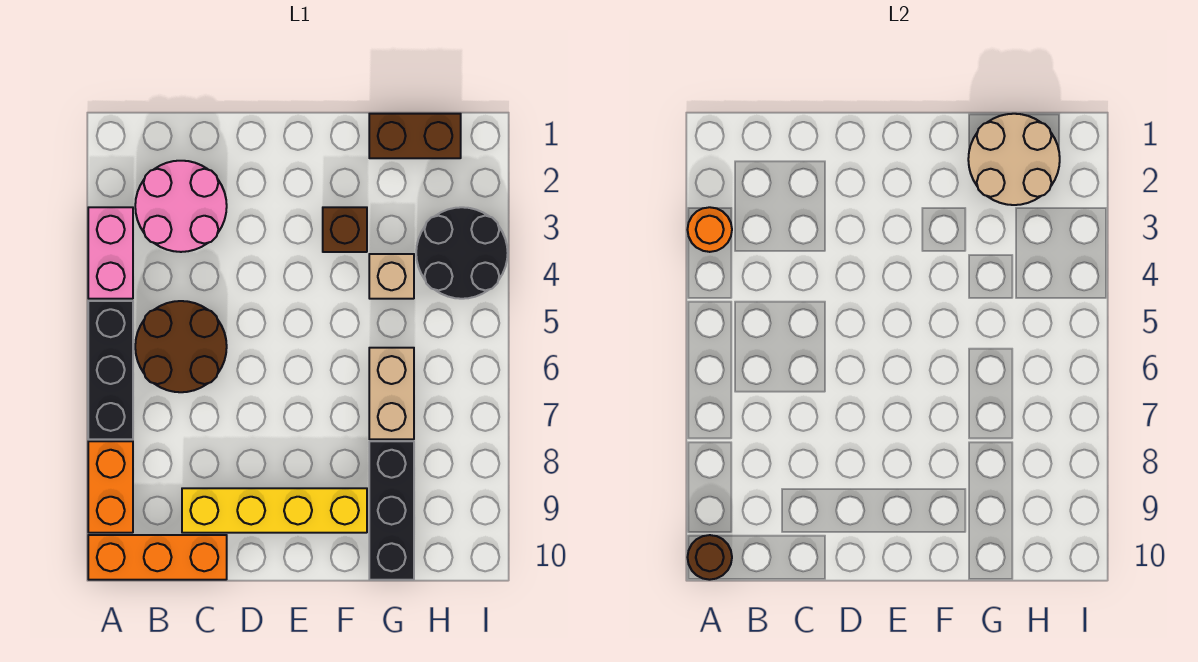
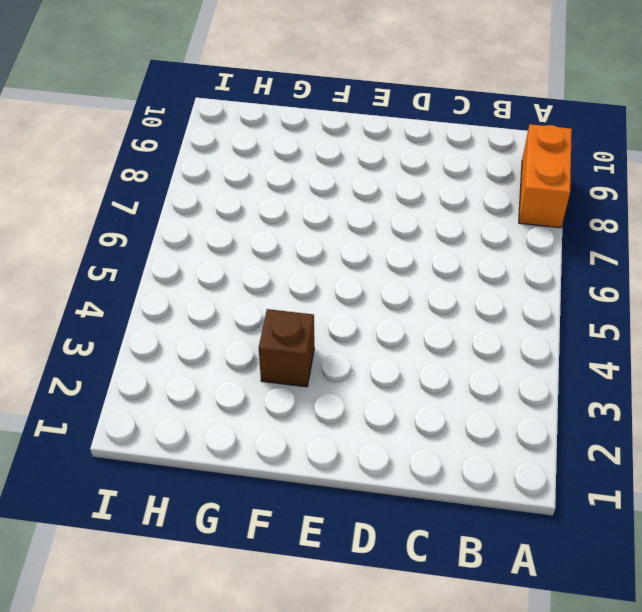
none -> pink 1x2 brick [88,207,133,299]
none -> black 1x3 brick [88,301,133,439]
none -> orange 1x3 brick [88,535,227,580]

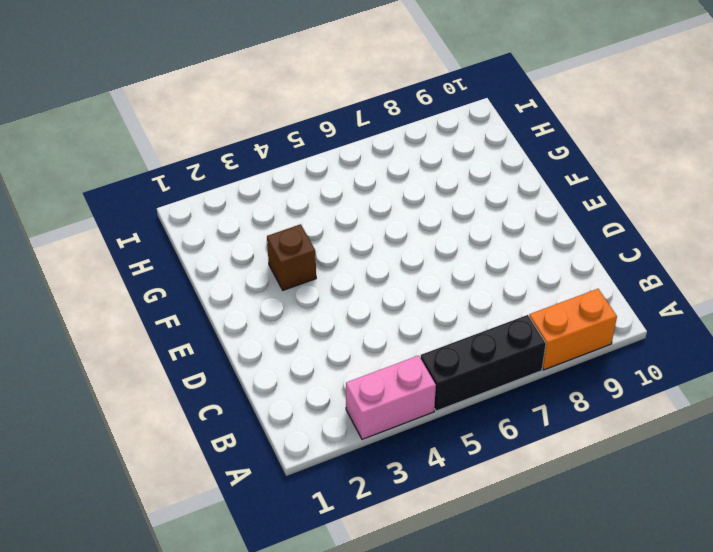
none -> orange 1x3 brick [88,535,227,580]
none -> pink 2x2 round brick [135,161,227,252]
none -> brown 2x2 round brick [135,301,227,392]

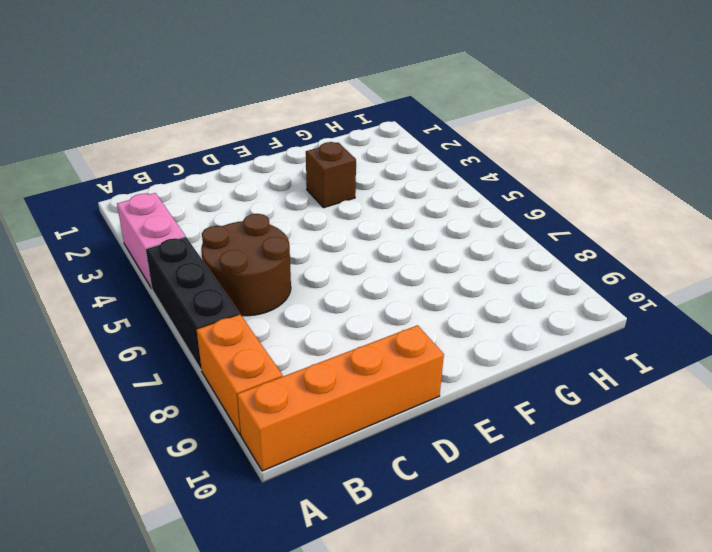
orange 1x4 brick [237,325,444,471] -> orange 1x3 brick [88,535,227,580]
none -> pink 2x2 round brick [135,161,227,252]
none -> yellow 1x4 brick [182,488,367,533]
none -> brown 1x2 brick [369,114,461,158]

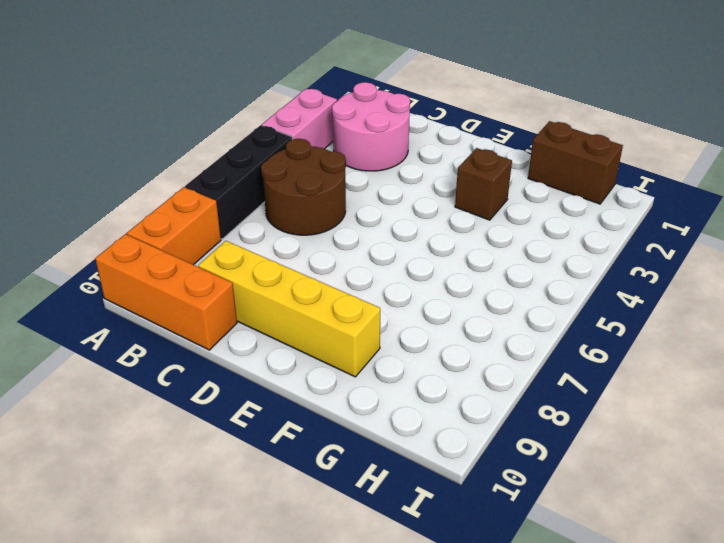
none -> tan 1x1 brick [369,254,414,299]
none -> tan 1x2 brick [369,348,414,439]
none -> black 1x3 brick [369,441,414,580]

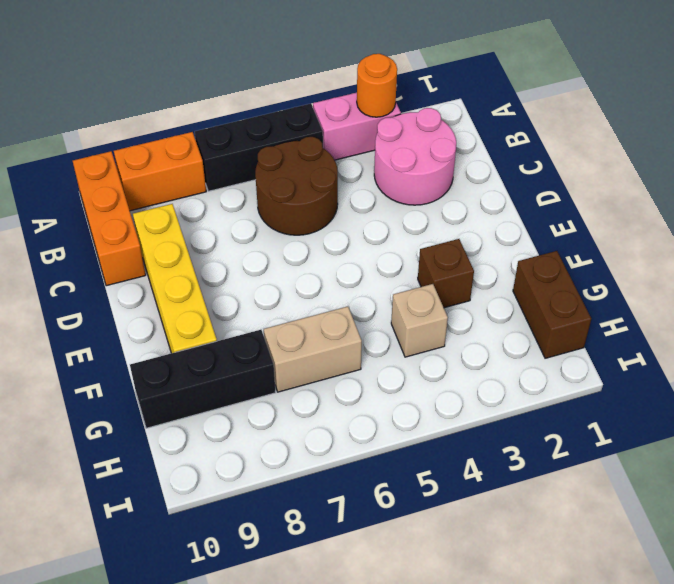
none -> black 2x2 round brick [416,207,508,299]
none -> brown 1x1 round brick [687,535,732,580]
none -> tan 2x2 round brick [968,114,1060,205]

